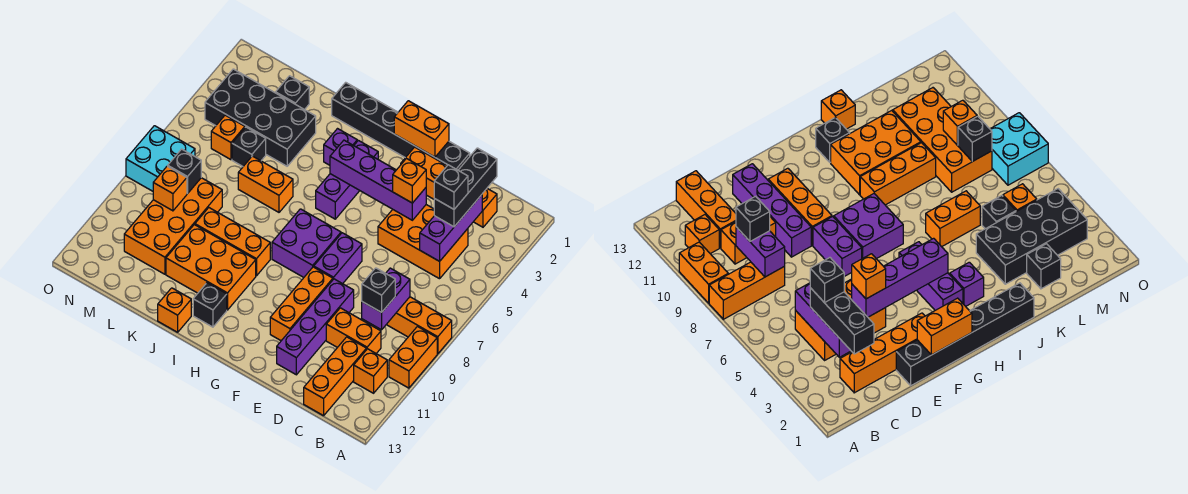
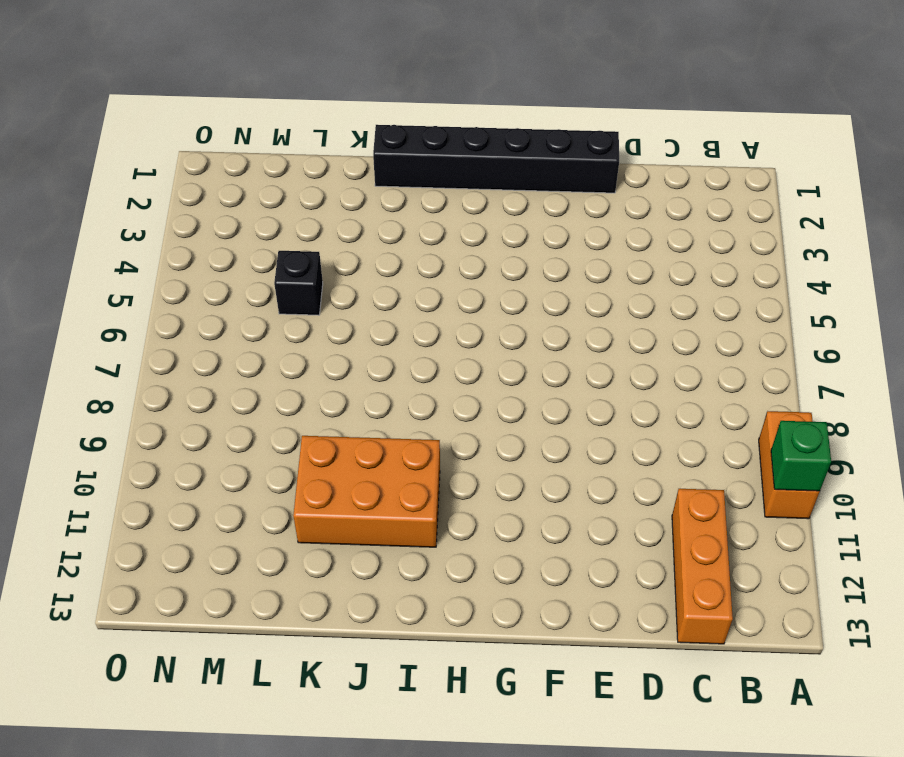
green 1x1 brick [771,421,831,491] -> none
none -> orange 1x3 brick [386,297,452,354]
none -> orange 1x1 brick [354,349,387,393]
none -> orange 1x4 brick [401,147,497,227]
none -> orange 2x3 brick [378,205,468,279]

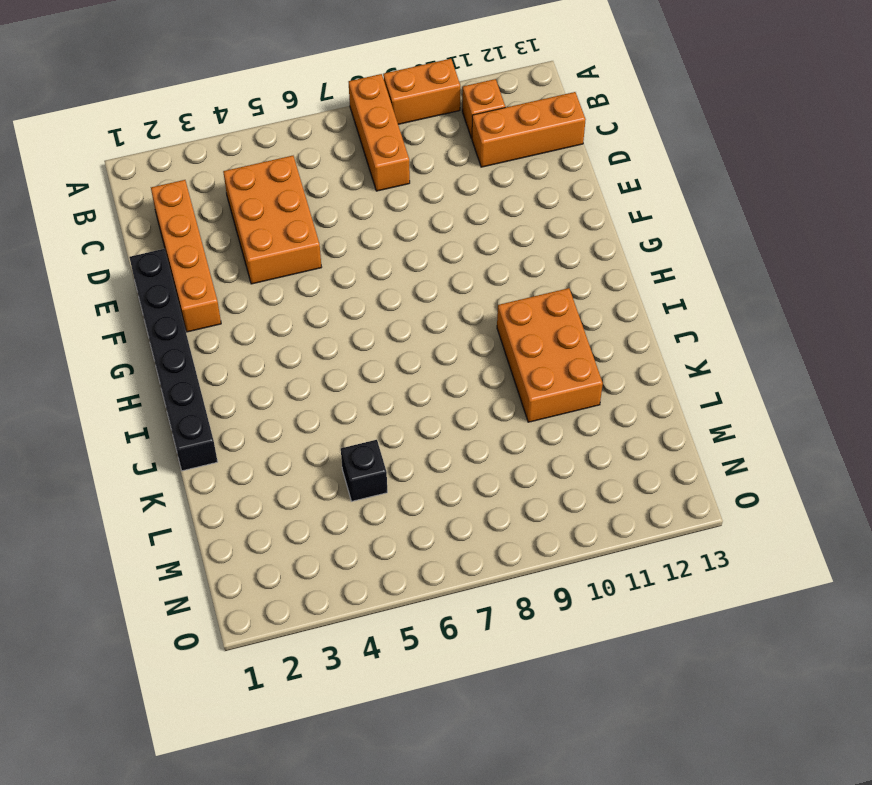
none -> orange 1x2 brick [326,308,381,354]
none -> purple 1x4 brick [277,279,354,375]
none -> purple 1x2 brick [314,233,362,284]
none -> orange 1x3 brick [270,267,333,341]

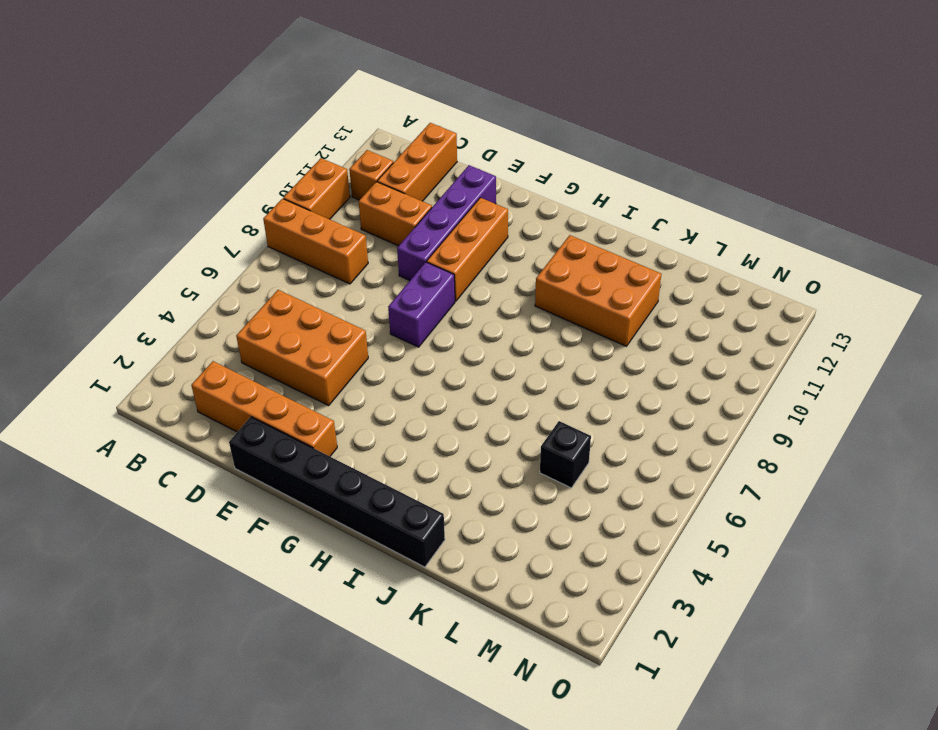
none -> purple 2x2 brick [272,209,341,277]
none -> purple 1x3 brick [316,140,378,219]
none -> purple 1x1 brick [324,129,357,165]
none -> orange 1x3 brick [195,208,270,276]

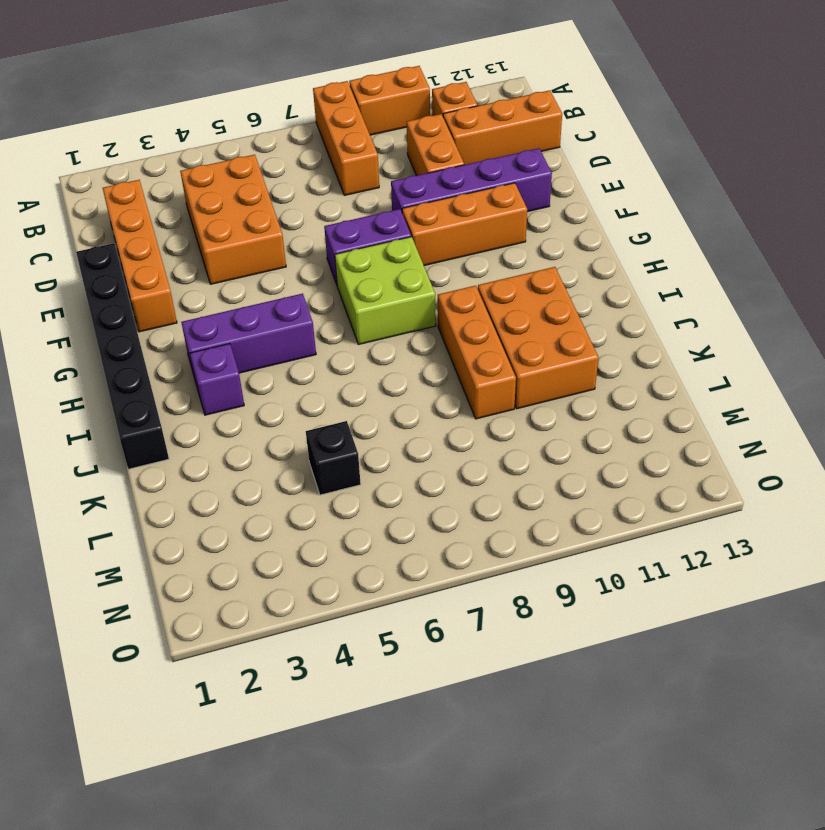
lime 2x2 brick [335,237,436,345] -> purple 2x2 brick [272,209,341,277]
none -> black 1x1 brick [193,283,227,327]
none -> orange 1x2 brick [238,156,293,212]
none -> orange 1x1 brick [158,288,191,332]
none -> black 2x4 brick [205,69,316,166]

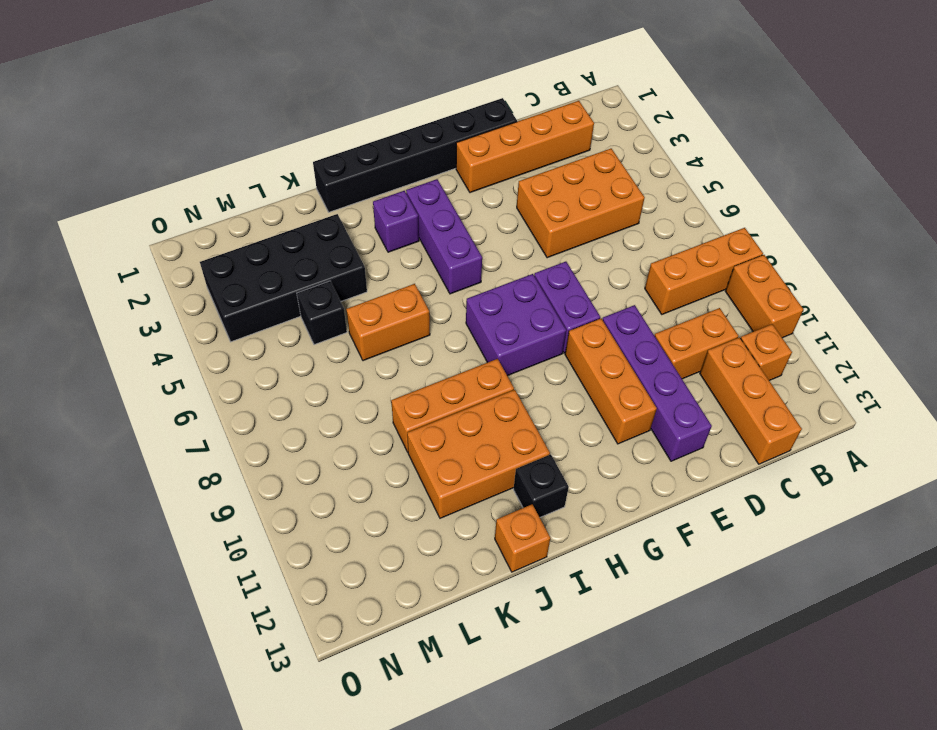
none -> black 1x1 brick [276,76,309,110]
none -> orange 2x4 brick [124,178,222,274]
none -> orange 1x1 brick [211,115,245,160]
none -> cyan 2x2 brick [126,126,195,191]

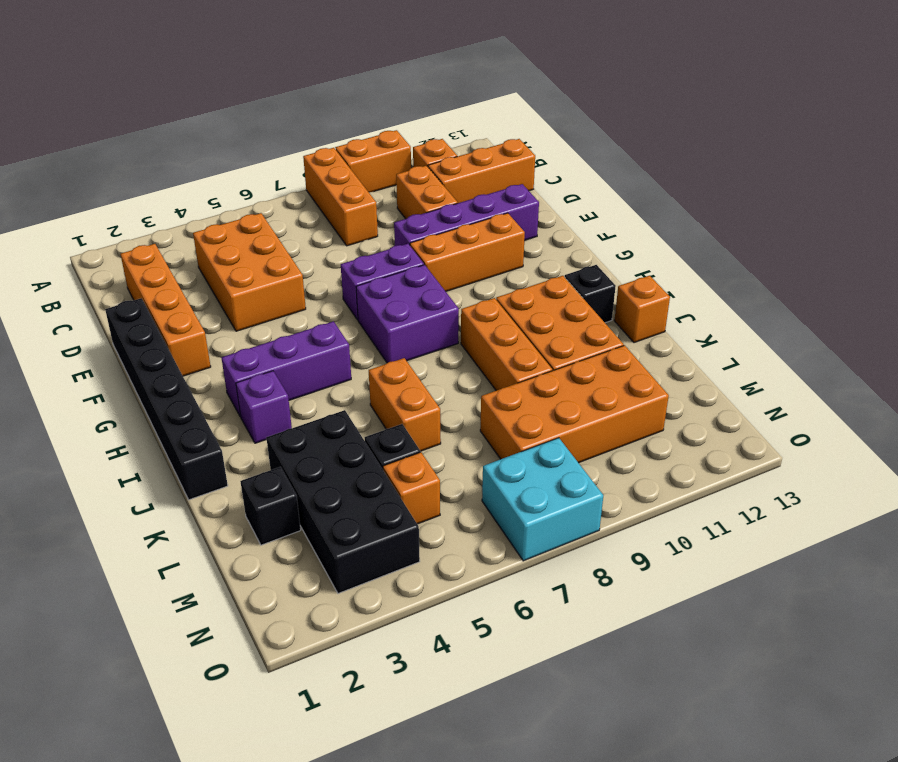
none -> purple 1x3 brick [420,195,482,261]
none -> purple 1x2 brick [362,268,410,330]
none -> purple 1x4 brick [330,140,426,220]
none -> orange 1x2 brick [394,101,449,157]

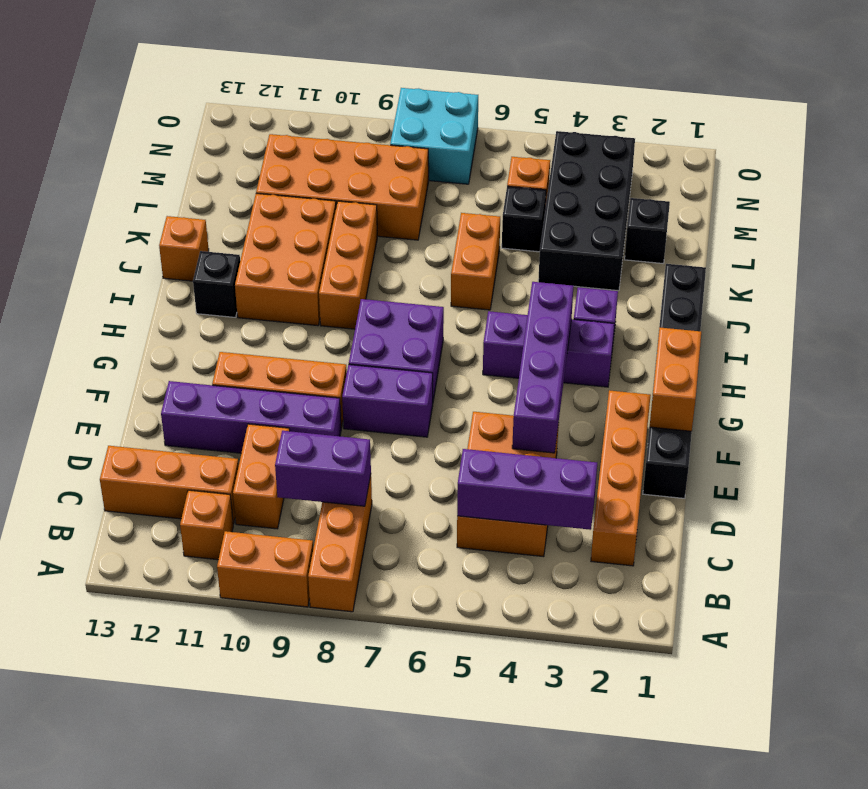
none -> black 1x1 brick [168,149,201,194]
none -> orange 1x1 brick [153,166,187,211]
none -> black 1x3 brick [434,148,497,227]
none -> black 1x1 brick [362,268,395,312]

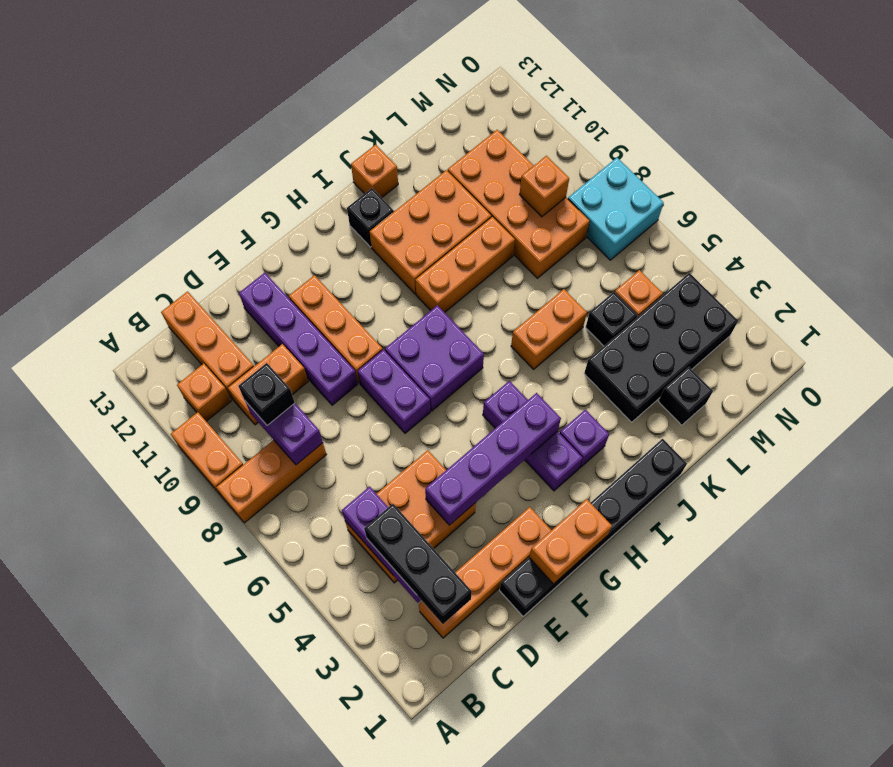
none -> black 1x1 brick [168,149,201,194]
none -> orange 1x1 brick [393,159,426,203]
none -> black 1x1 brick [434,165,468,209]

